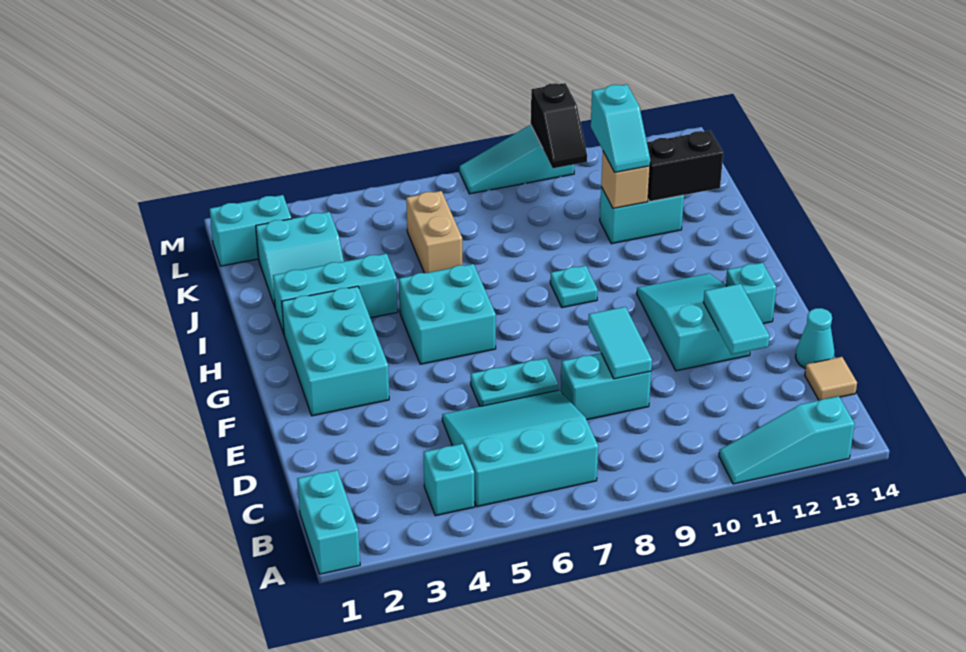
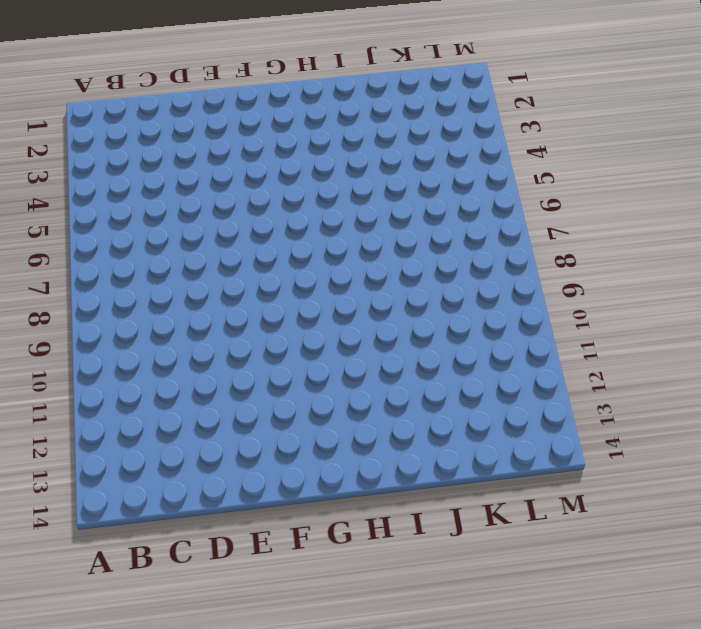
none -> cyan 1x2 brick [297,470,360,574]
none -> cyan 1x3 slope [719,396,854,484]
none -> cyan 1x1 brick [424,444,475,516]

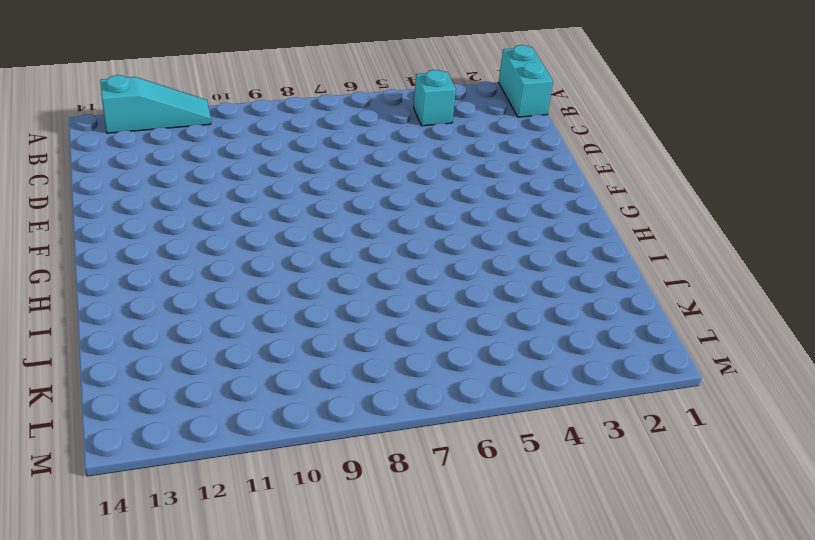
none -> cyan 3x3 slope [442,390,598,507]
none -> tan 1x1 tile [805,357,857,400]
none -> cyan 1x2 brick [561,353,651,420]

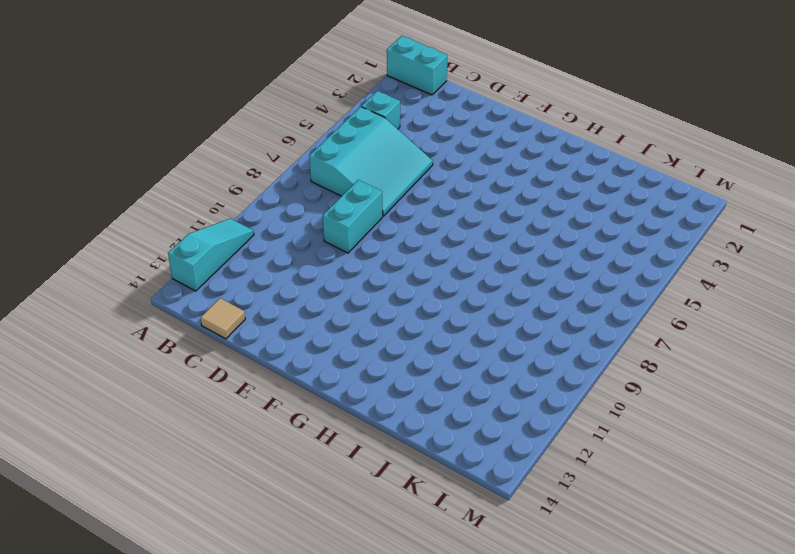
none -> cyan 1x1 cone [796,308,835,369]
none -> cyan 1x2 plate [471,358,558,406]
none -> cyan 2x3 slope [637,273,750,371]

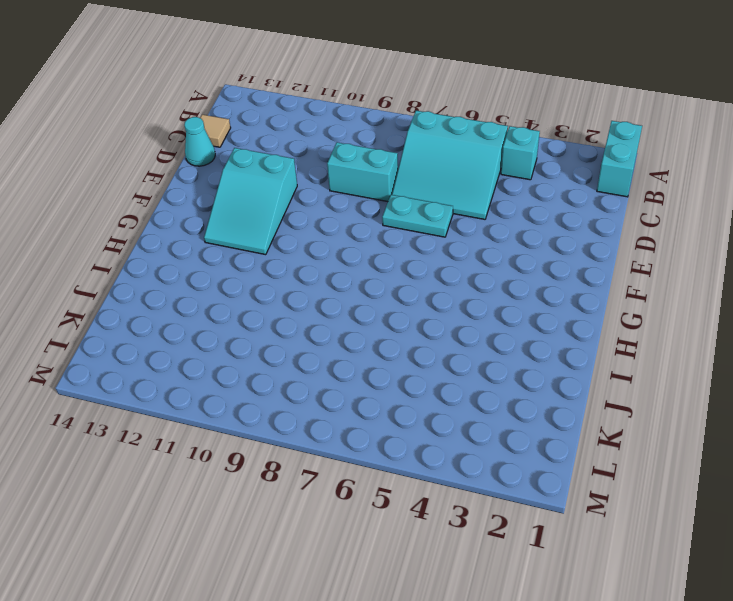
none -> cyan 1x3 slope [719,396,854,484]
none -> cyan 2x3 brick [282,286,389,416]
none -> cyan 1x1 brick [726,263,776,324]

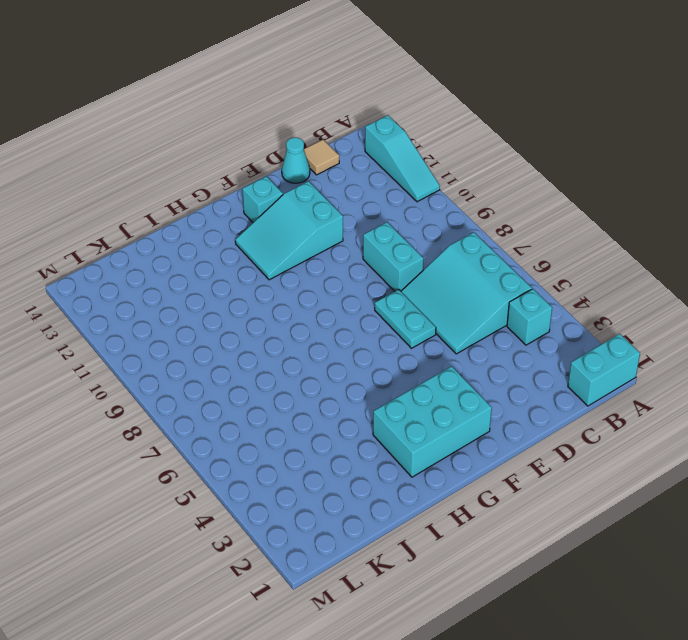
none -> cyan 2x2 brick [399,264,496,364]
none -> cyan 1x1 plate [550,266,598,308]
none -> cyan 1x3 brick [273,253,398,333]

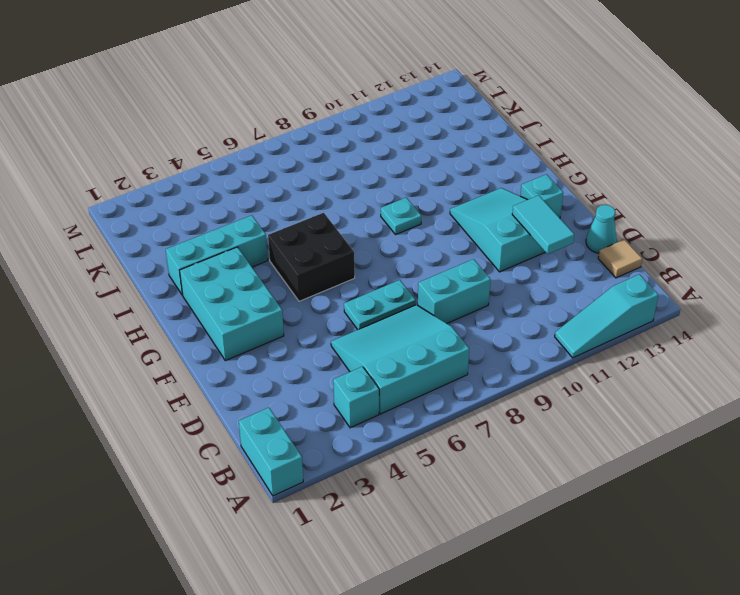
black 2x2 brick [268,213,355,301] -> cyan 2x2 brick [399,264,496,364]
none -> cyan 2x2 slope [256,212,344,307]
none -> tan 1x2 brick [406,191,462,273]
none -> cyan 1x2 brick [600,187,684,244]

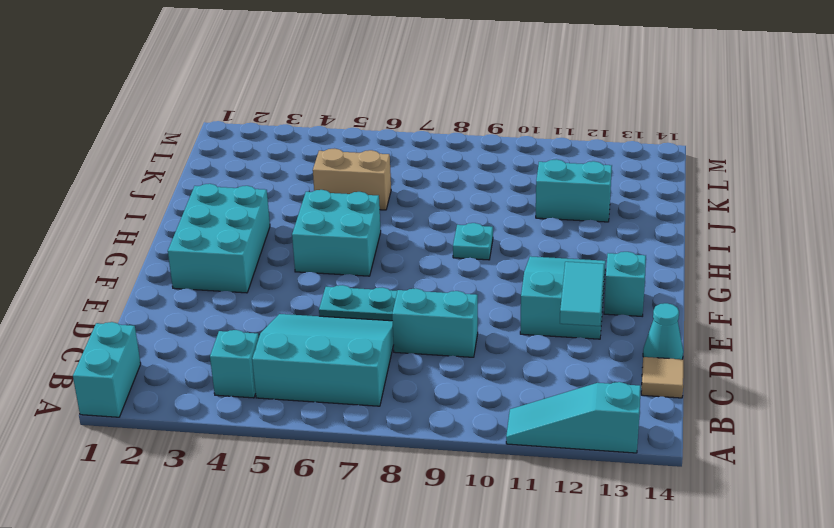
tan 1x2 brick [313,149,391,210] -> tan 1x2 brick turned to [406,191,462,273]
none -> cyan 1x3 brick [273,253,398,333]
none -> cyan 2x2 slope [256,212,344,307]
none -> cyan 1x2 brick [210,195,292,266]

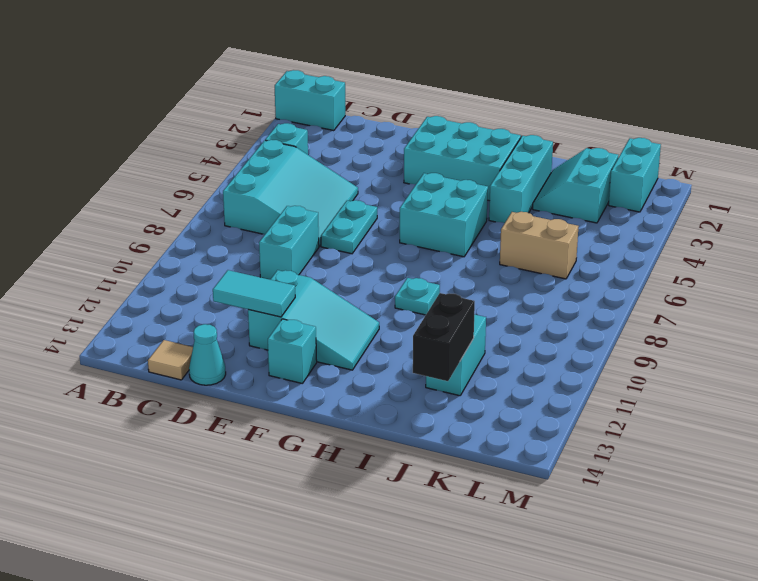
none -> cyan 1x3 slope [719,396,854,484]
none -> cyan 1x3 slope [460,125,574,194]
none -> cyan 1x2 tile [588,307,652,379]

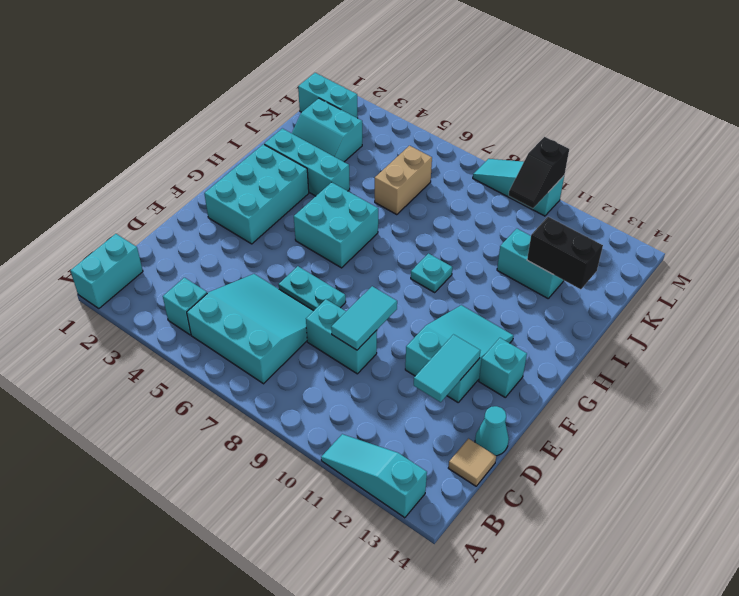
none -> tan 1x1 brick [601,152,650,209]
none -> cyan 1x2 slope [591,84,650,172]

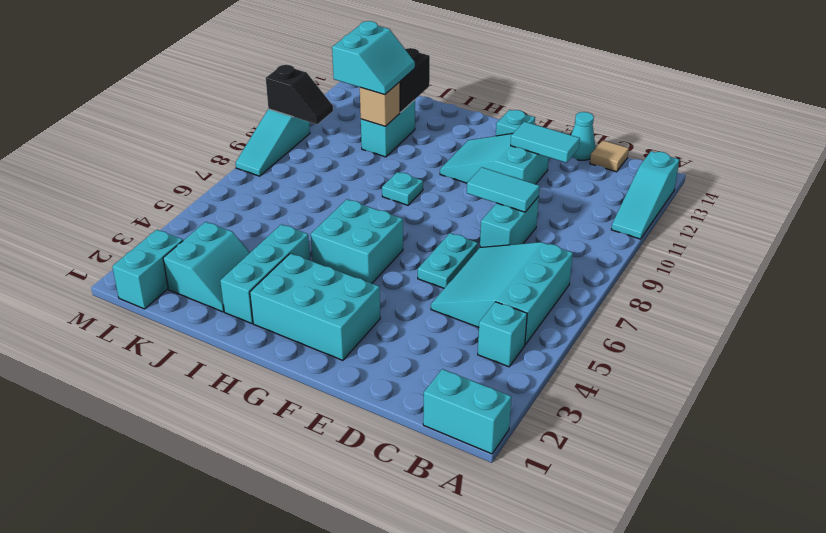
cyan 2x2 slope [332,21,415,95] -> cyan 1x2 slope [591,84,650,172]
none -> tan 1x2 brick [406,191,462,273]

